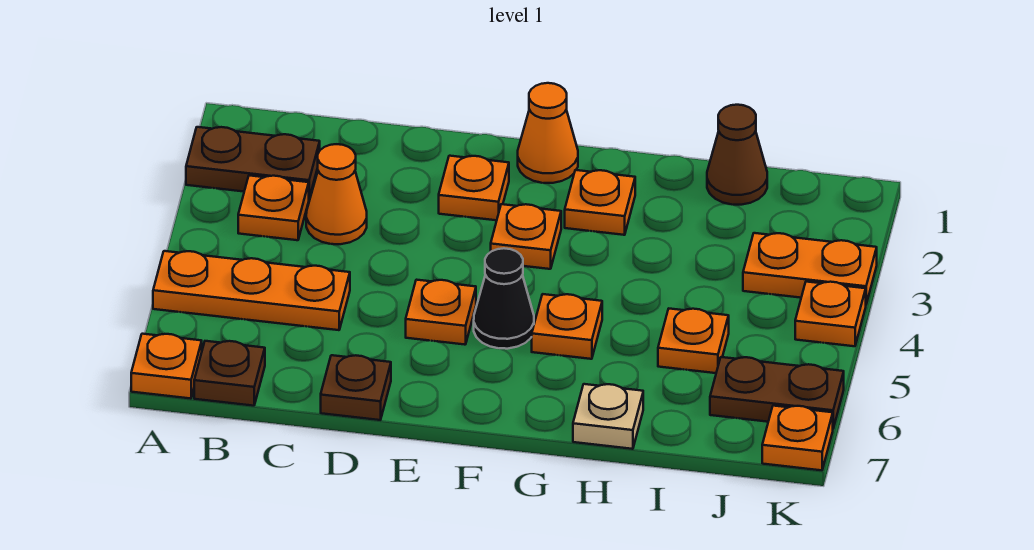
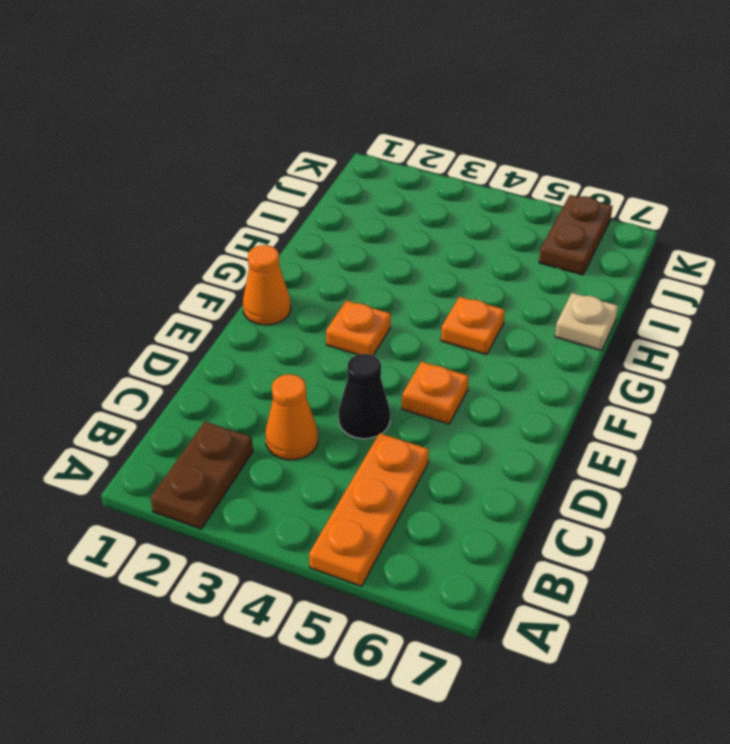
black 1x1 cone [339,354,390,439] -> black 1x1 cone moved to [474,248,534,349]
none -> orange 1x1 plate [131,334,202,399]
none -> orange 1x1 plate [238,175,309,240]
none -> brown 1x1 plate [194,341,265,406]

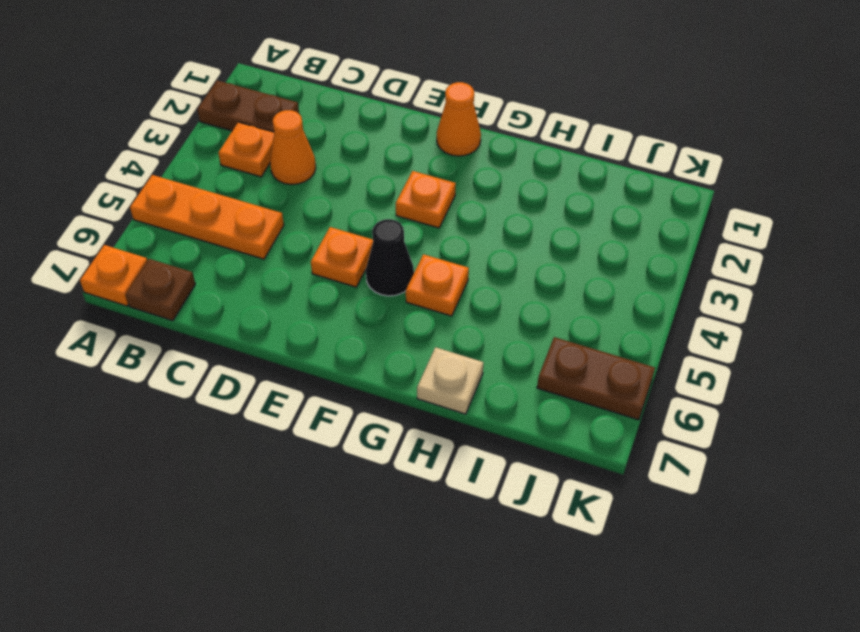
none -> brown 1x1 plate [321,355,391,420]
none -> orange 1x1 plate [439,156,509,220]
none -> orange 1x1 plate [565,170,635,235]

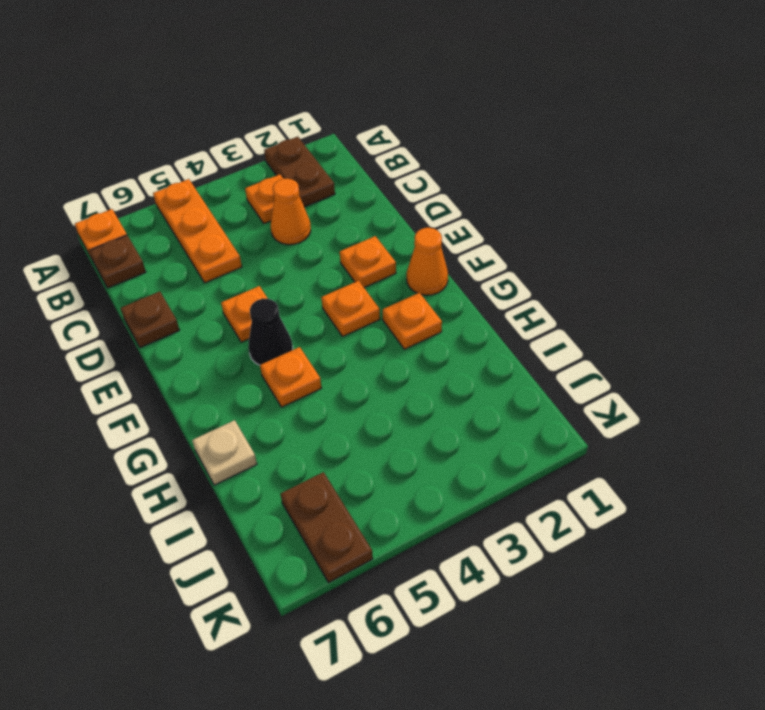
none -> brown 1x1 cone [707,105,767,205]
none -> orange 1x1 plate [658,309,729,373]
none -> orange 1x2 plate [743,233,877,304]

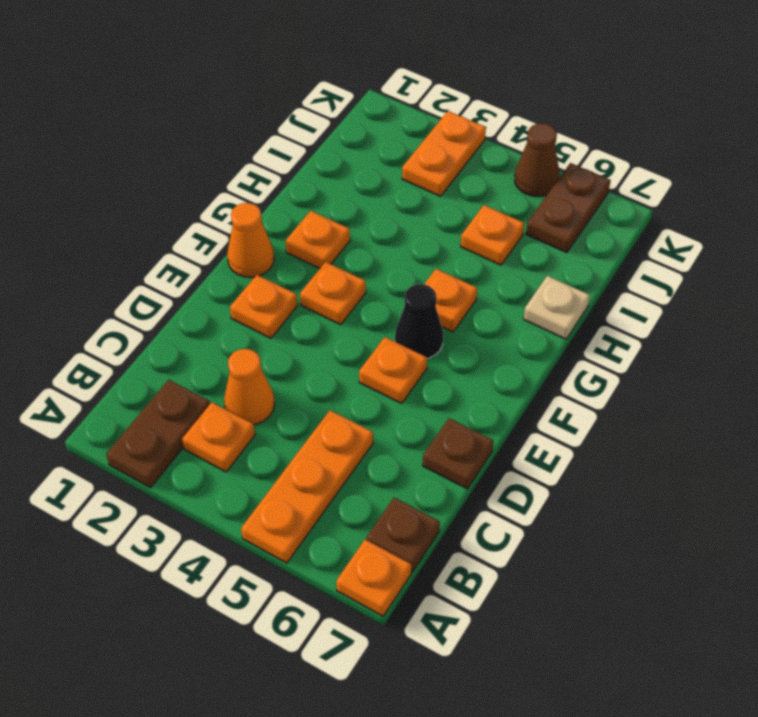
brown 1x1 cone [515,123,559,197] -> brown 1x1 cone moved to [707,105,767,205]
none -> orange 1x1 plate [795,282,866,346]
none -> orange 1x1 plate [762,406,833,470]

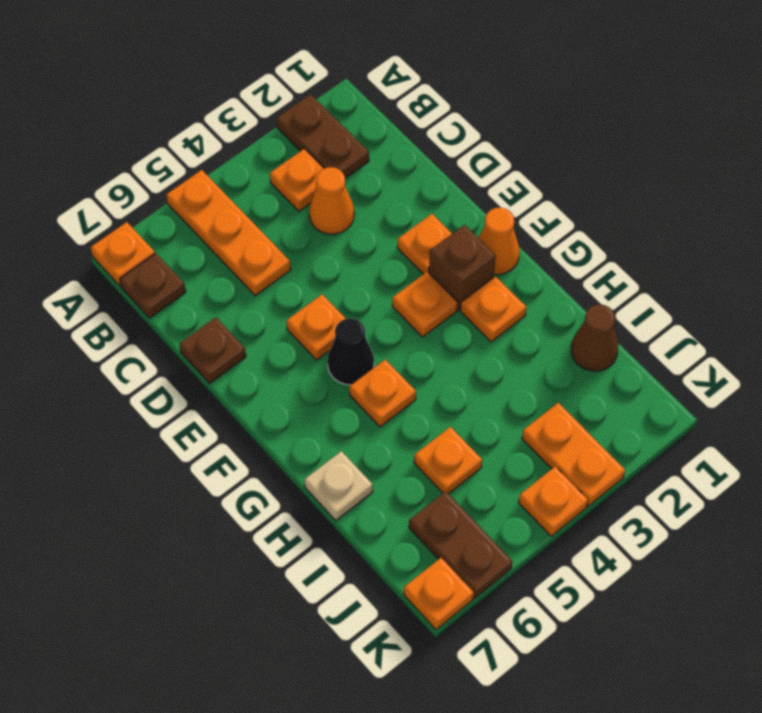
brown 1x1 brick [429,225,496,310] -> none

